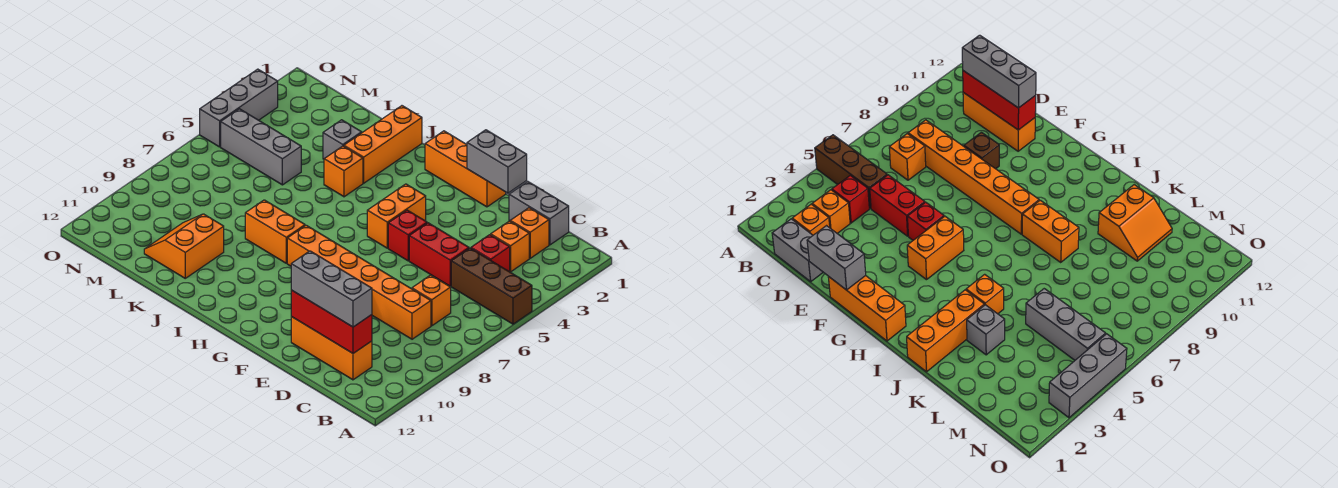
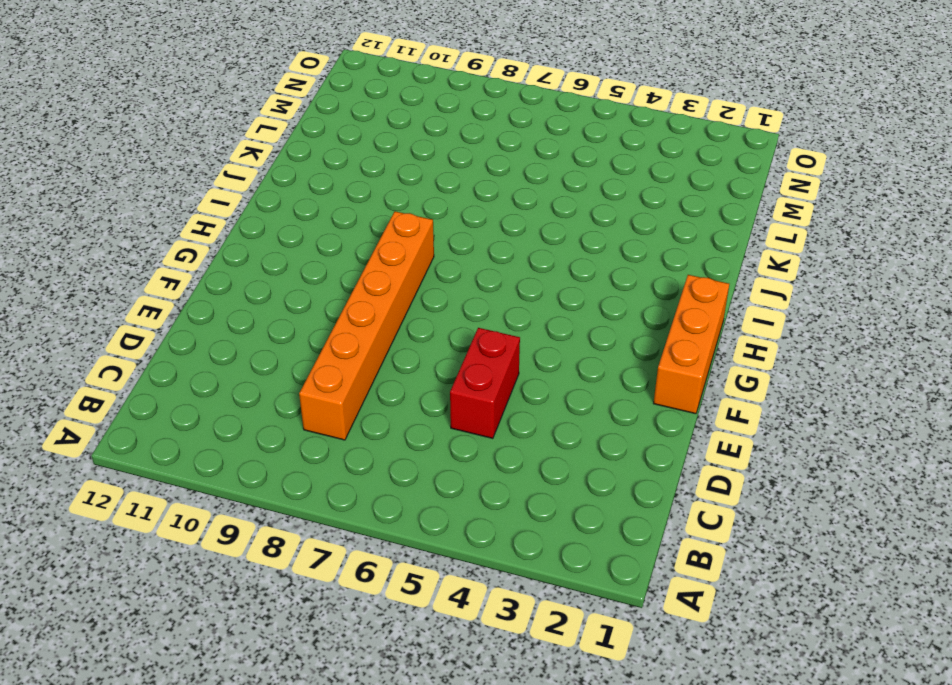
none -> brown 1x3 brick [451,248,532,324]
none -> grey 1x2 brick [509,182,569,245]
none -> orange 1x1 brick [510,208,549,258]

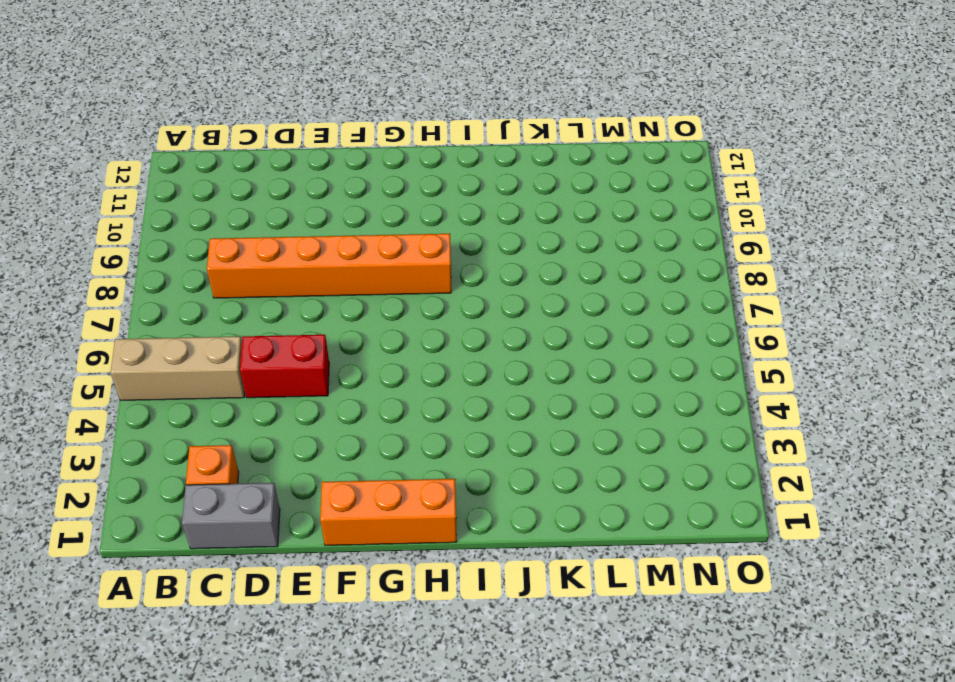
tan 1x3 brick [110,336,245,400] -> brown 1x3 brick [451,248,532,324]
none -> orange 1x1 brick [491,221,529,272]
none -> red 1x1 brick [471,235,510,272]
none -> orange 1x1 brick [412,275,451,326]

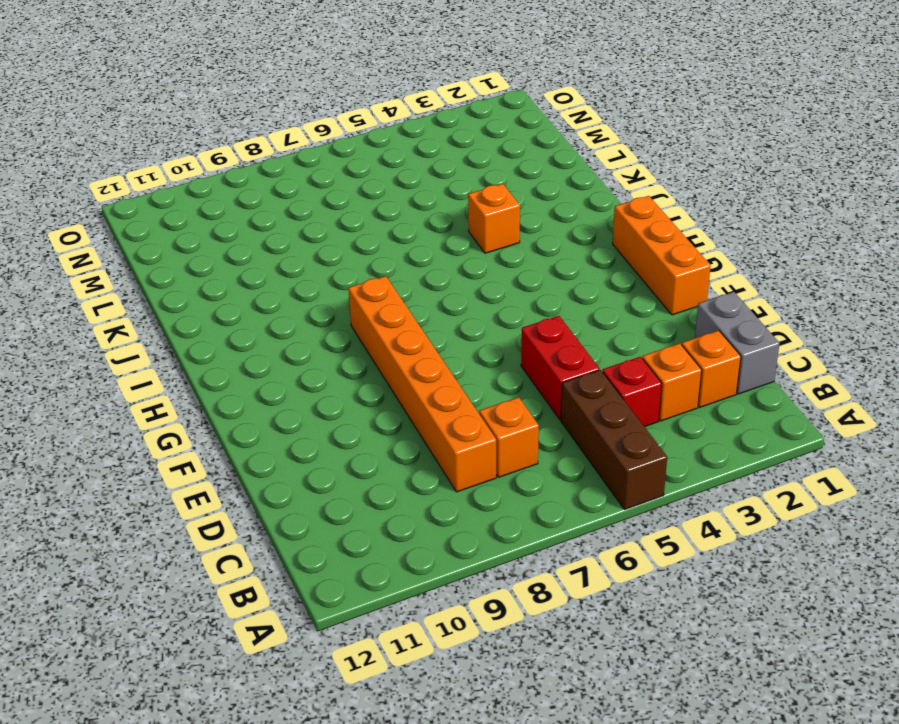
none -> orange 1x3 brick [291,317,372,380]
none -> brown 1x1 brick [964,132,999,169]
none -> red 1x1 brick [388,210,427,261]

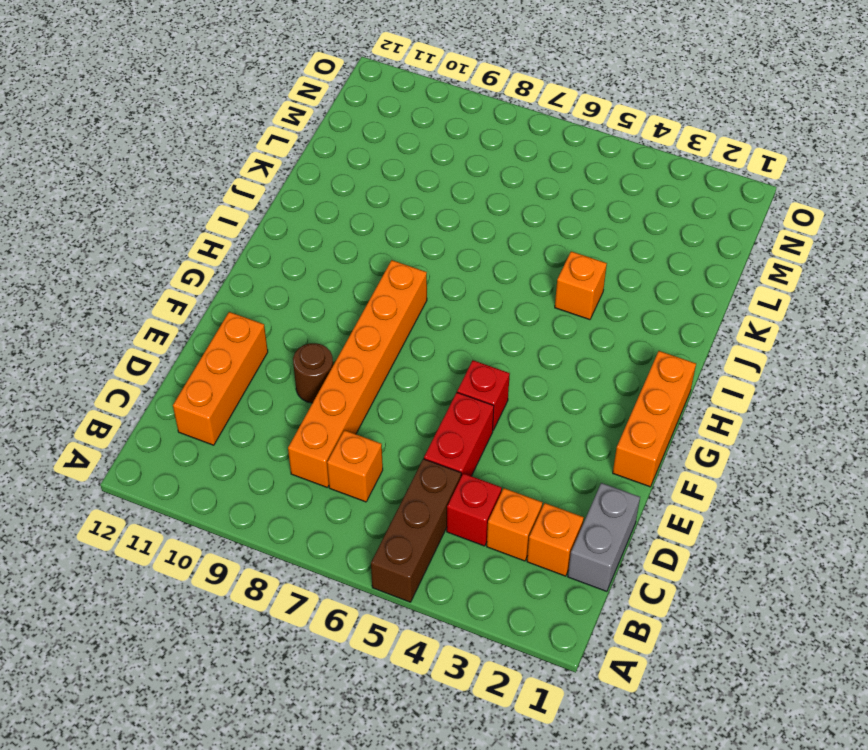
brown 1x1 round brick [293,343,333,403] -> brown 1x1 brick [964,132,999,169]
none -> orange 1x2 brick [367,184,426,248]
none -> orange 1x2 brick [245,200,305,263]
none -> orange 1x3 brick [344,106,422,183]

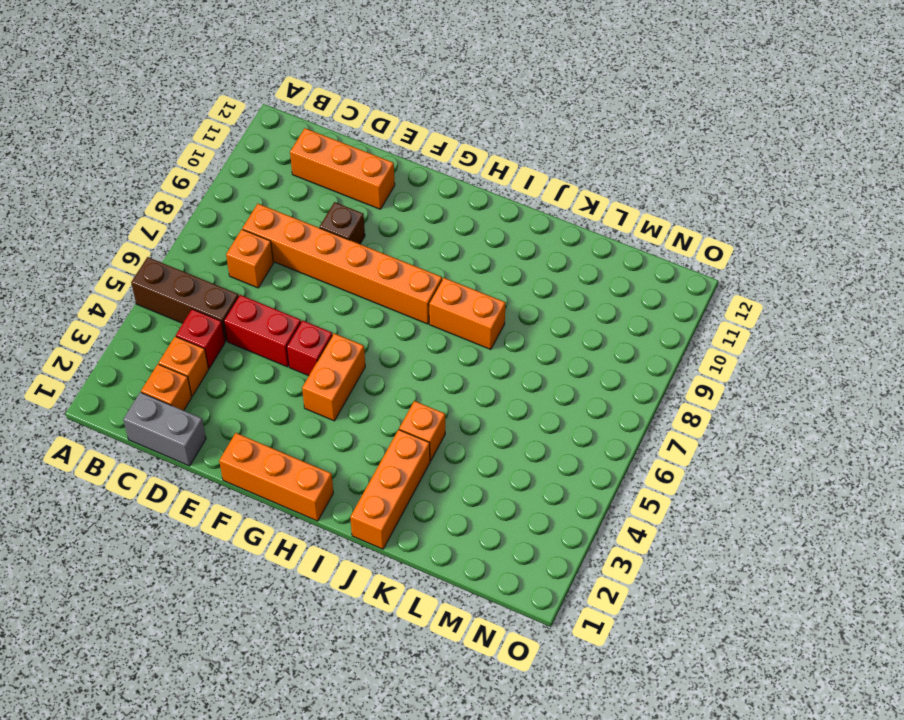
none -> grey 1x1 brick [323,120,362,159]
none -> orange 2x2 slope [144,214,224,278]
none -> grey 1x3 brick [221,109,301,185]

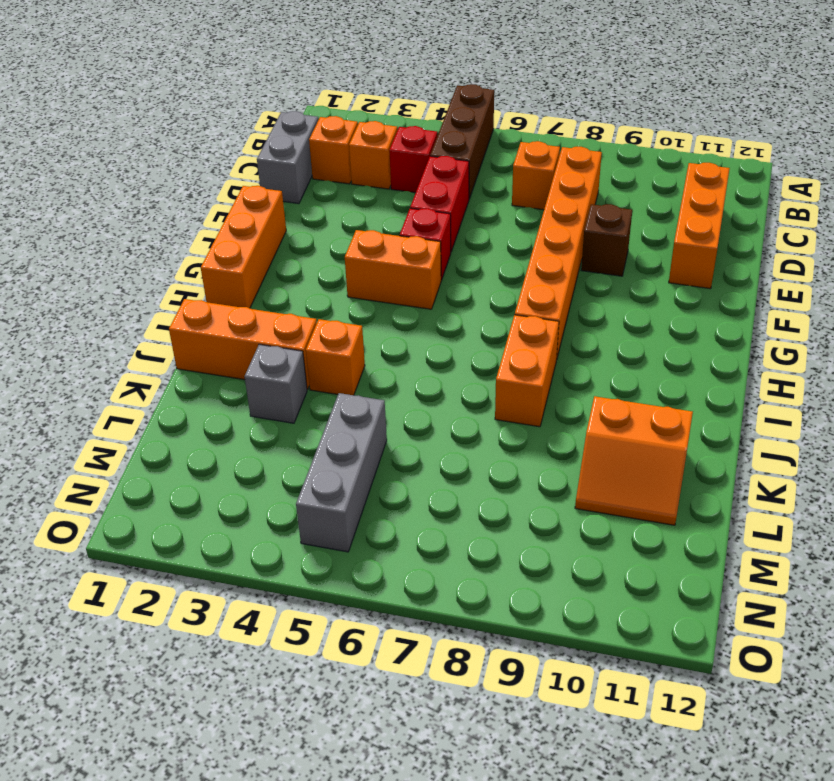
none -> grey 1x3 brick [200,69,278,147]
none -> red 1x3 brick [291,290,372,353]
none -> grey 1x2 brick [467,130,527,193]

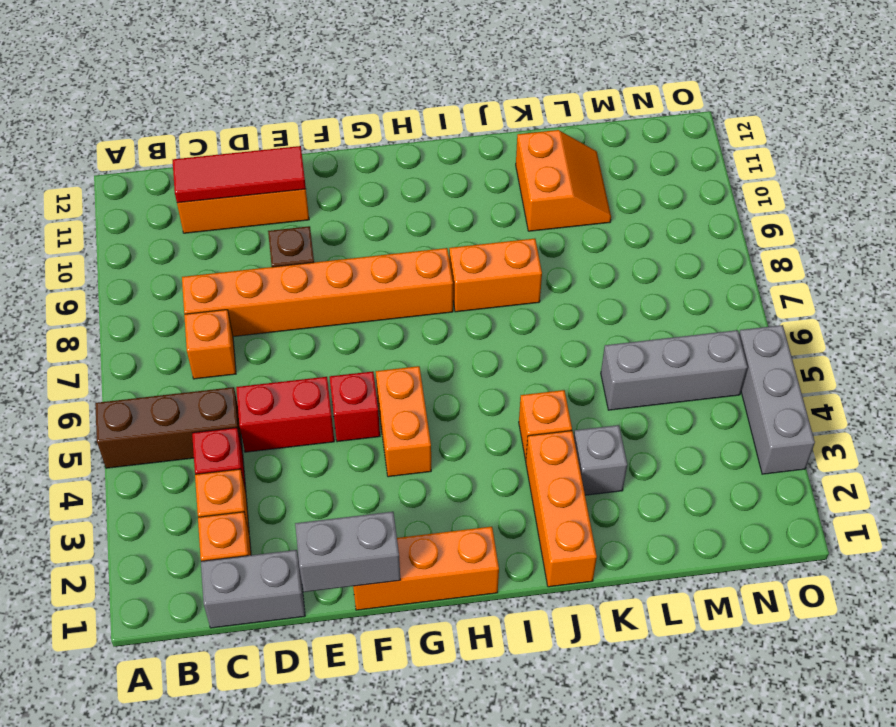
red 1x3 tile [173,146,306,203] -> red 1x3 brick [291,290,372,353]
none -> grey 1x3 brick [291,251,372,327]

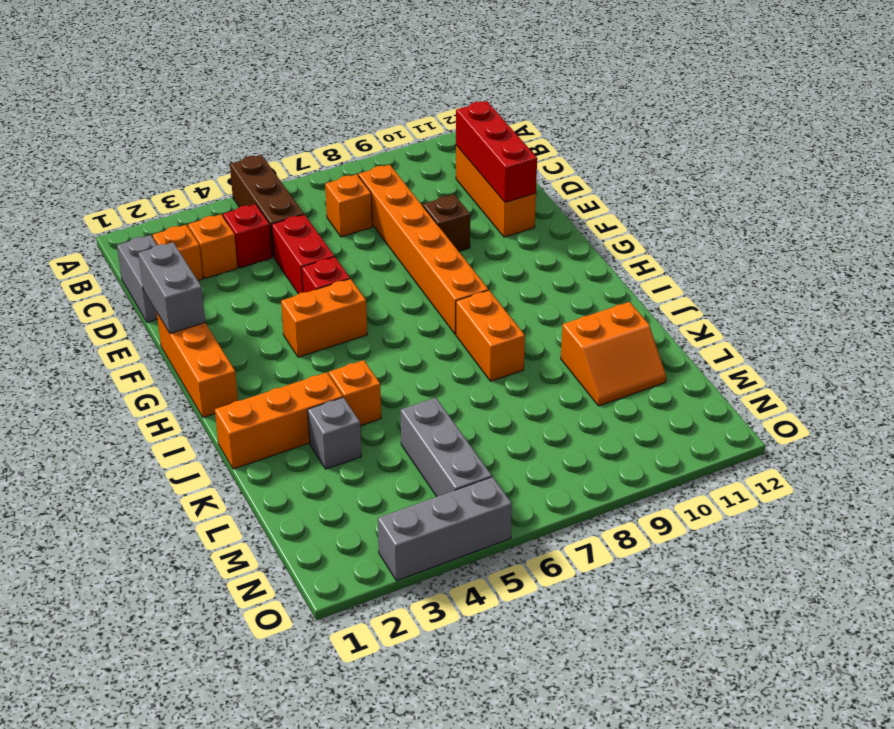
none -> grey 1x3 brick [291,251,372,327]

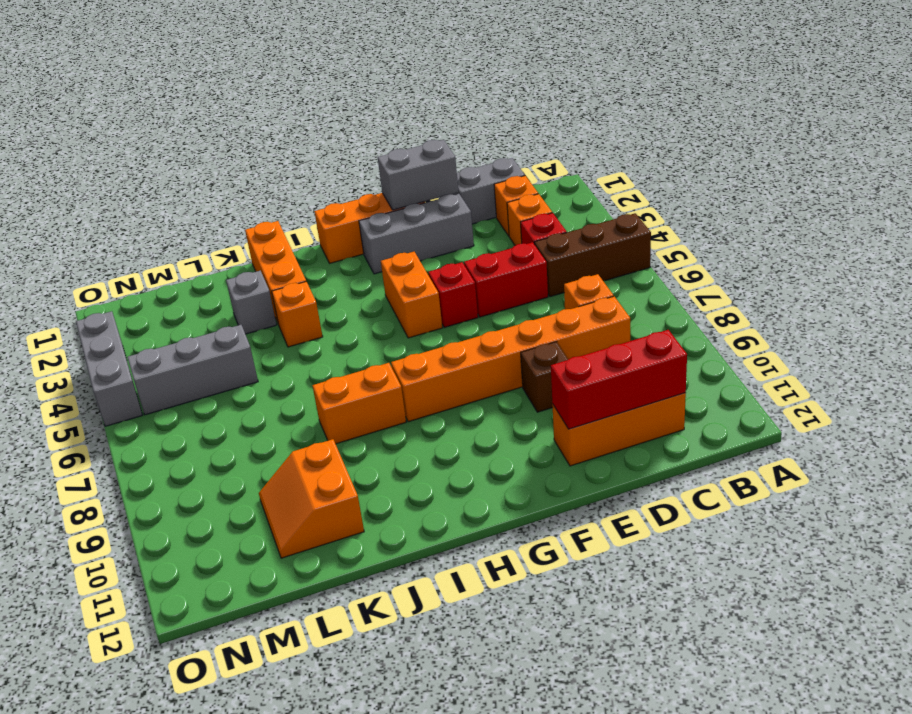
grey 1x3 brick [359,194,474,274] -> grey 1x3 brick moved to [291,251,372,327]

